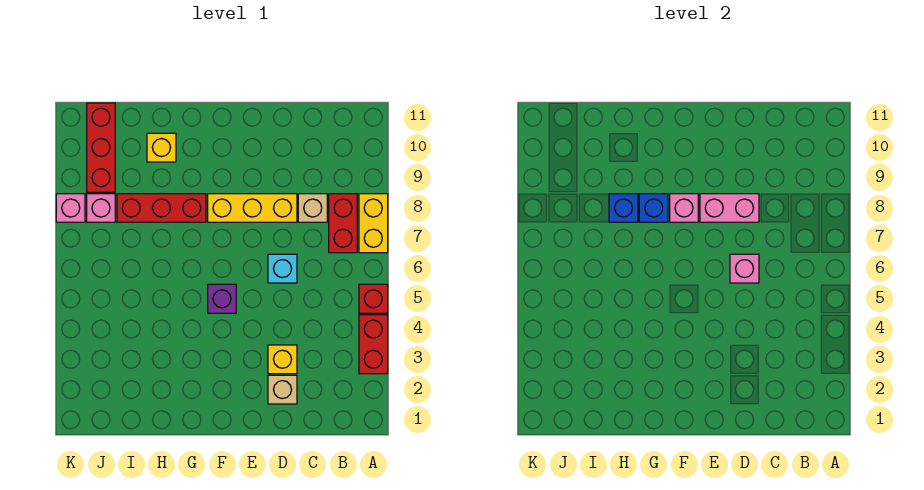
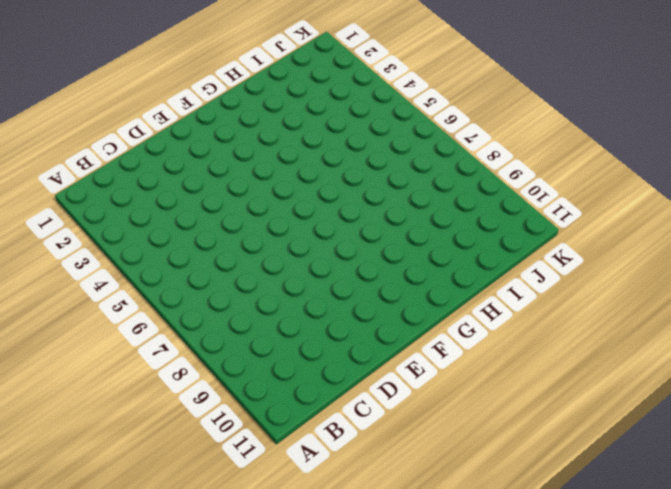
none -> red 1x2 brick [359,315,388,374]
none -> red 1x1 brick [359,284,388,313]
none -> yellow 1x2 brick [359,194,388,253]

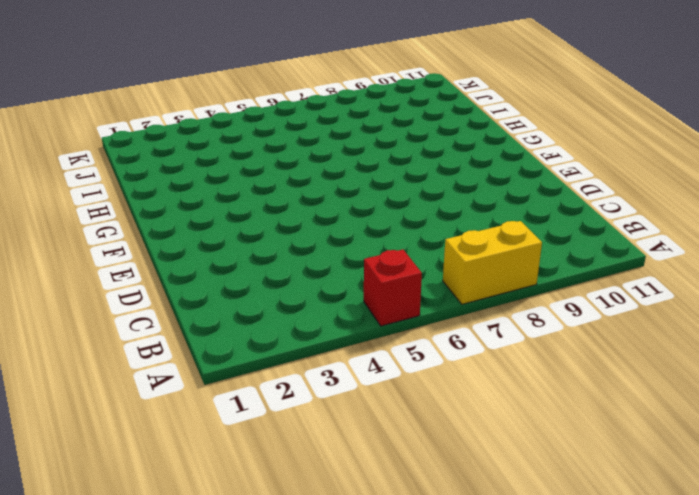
none -> red 1x2 brick [359,315,388,374]
none -> red 1x2 brick [329,194,357,253]
none -> tan 1x1 brick [298,194,327,222]

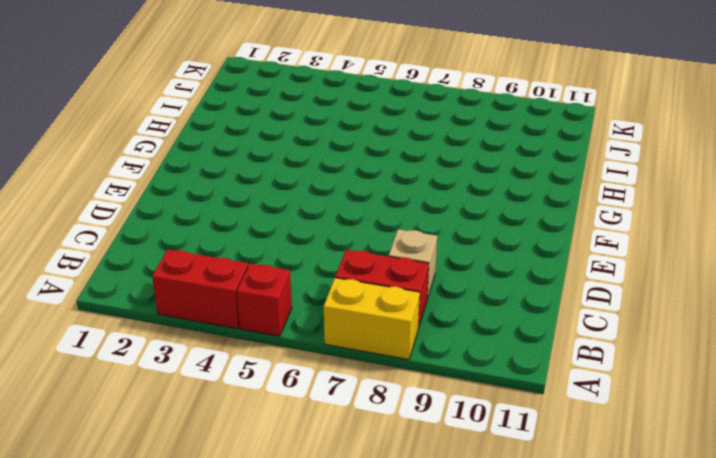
none -> tan 1x1 brick [268,375,297,404]
none -> yellow 1x1 brick [268,345,297,374]
none -> cyan 1x1 brick [268,254,297,283]

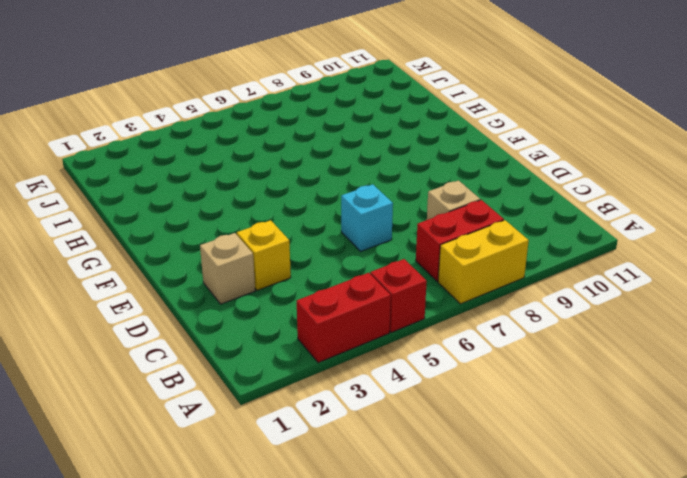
none -> yellow 1x3 brick [208,194,297,222]
none -> purple 1x1 brick [208,284,236,313]
none -> red 1x3 brick [117,194,206,222]

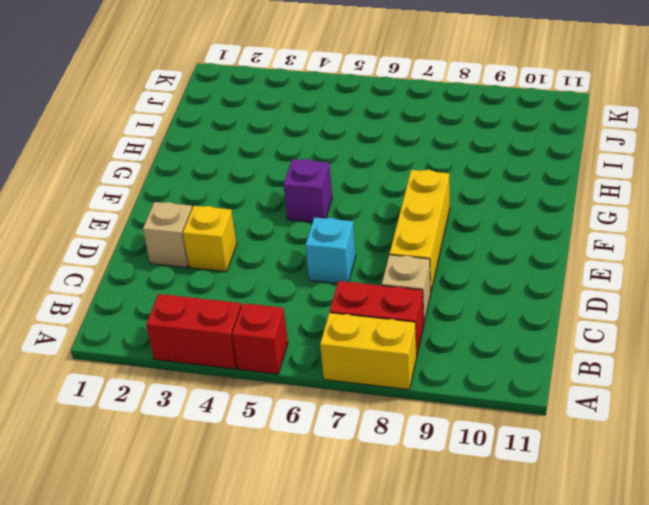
none -> red 1x3 brick [117,194,206,222]
none -> yellow 1x1 brick [147,133,176,162]
none -> pink 1x1 brick [87,194,115,222]

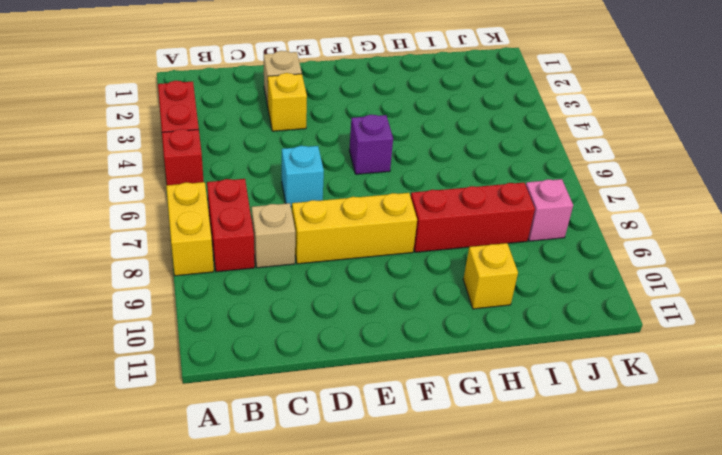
none -> red 1x3 brick [87,103,115,192]
none -> pink 1x1 brick [56,194,85,222]
none -> pink 1x1 brick [730,254,759,283]

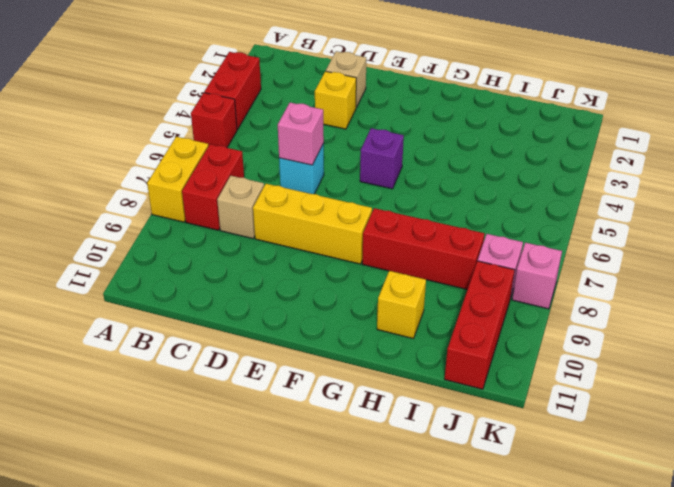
none -> pink 1x2 brick [700,194,759,222]
none -> pink 1x1 brick [670,194,698,222]
none -> blue 1x1 brick [639,194,668,222]

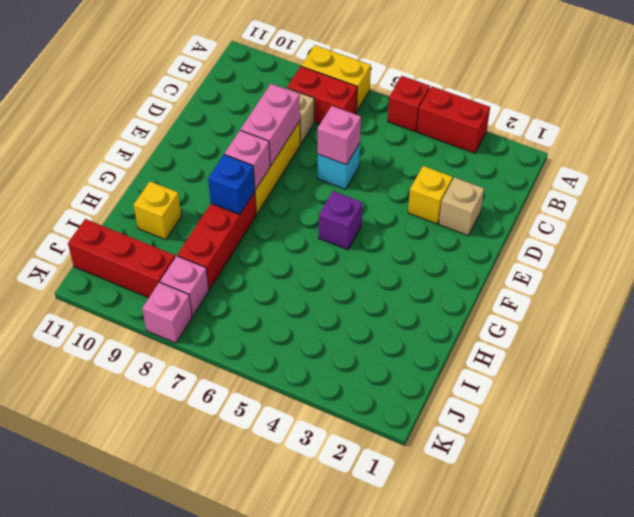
none -> blue 1x1 brick [609,194,638,222]

